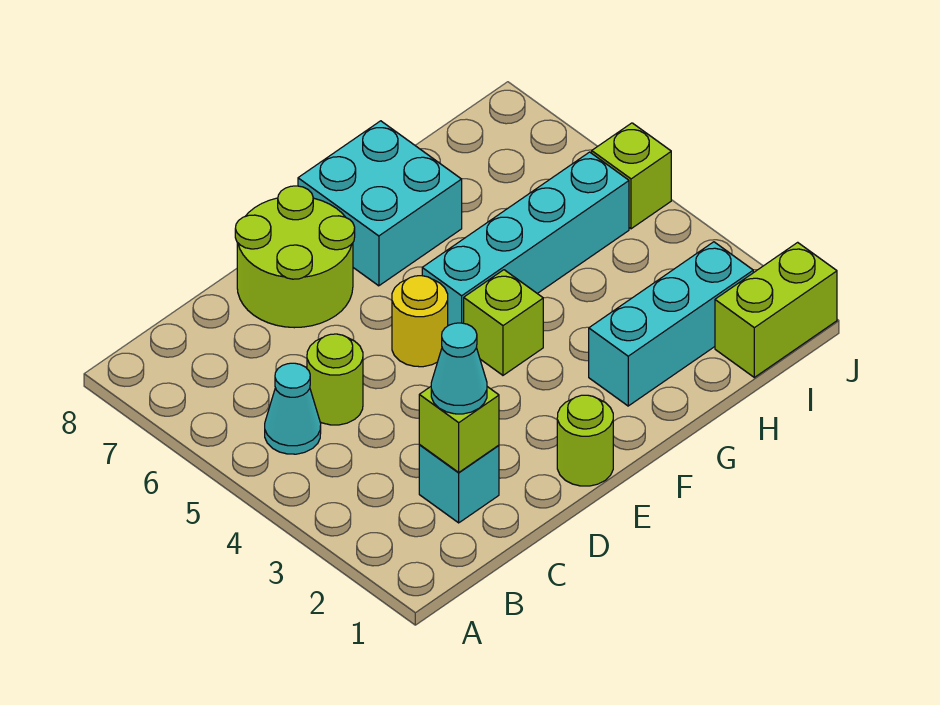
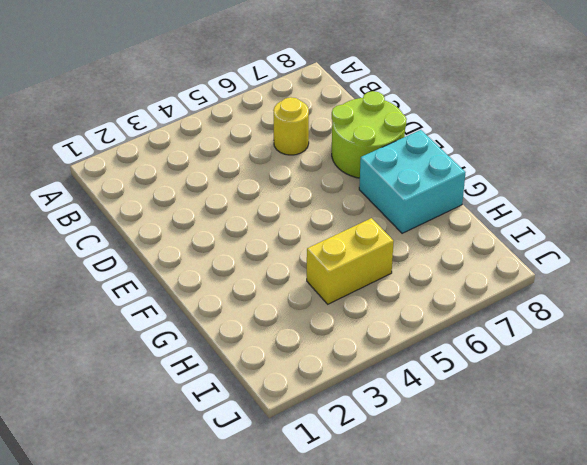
yellow 1x1 round brick [273,97,309,155] -> yellow 1x1 round brick moved to [392,276,448,367]
yellow 1x2 brick [307,218,394,304] -> cyan 1x4 brick [422,152,629,326]
none -> cyan 1x1 cone [265,363,321,454]
none -> cyan 1x1 brick [419,445,499,523]
none -> lime 1x1 round brick [307,334,363,425]

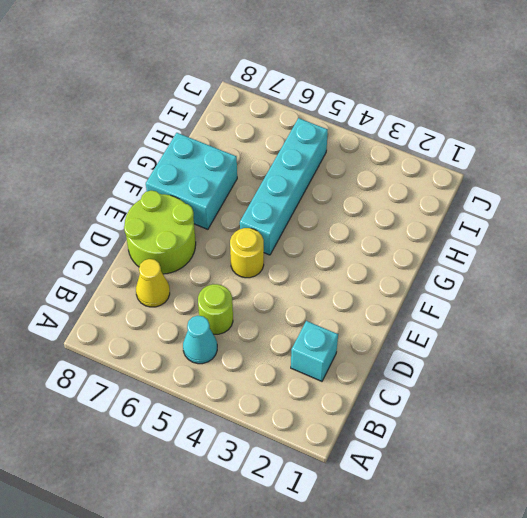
yellow 1x1 cone [136,259,170,307] -> none
none -> lime 1x1 round brick [557,395,613,486]
none -> lime 1x1 brick [464,270,543,375]
none -> cyan 1x3 brick [589,242,753,406]

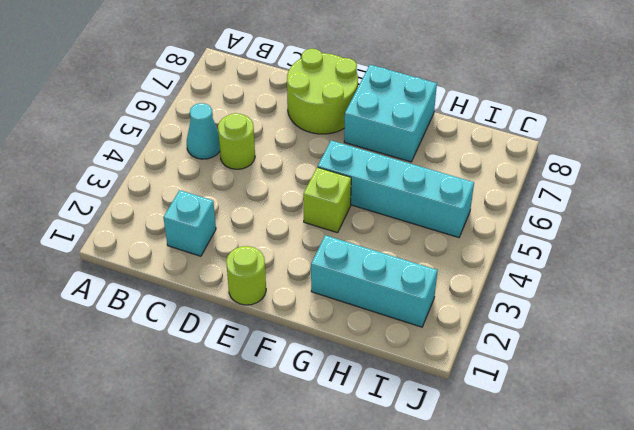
none -> yellow 1x1 round brick [392,276,448,367]
none -> lime 1x2 brick [715,242,837,377]
none -> lime 1x1 brick [592,123,671,229]

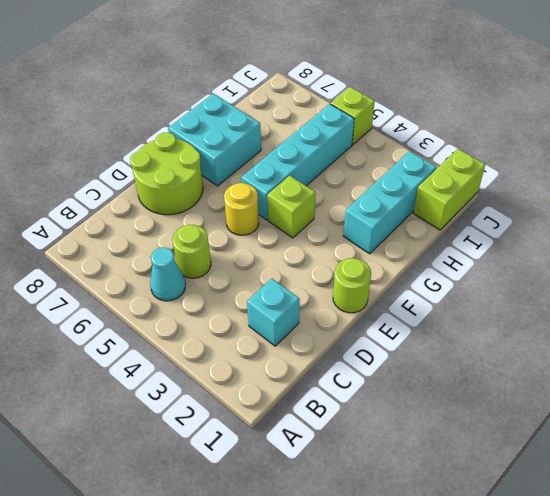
none -> lime 1x1 brick [419,387,499,473]
none -> cyan 1x1 cone [431,323,487,414]

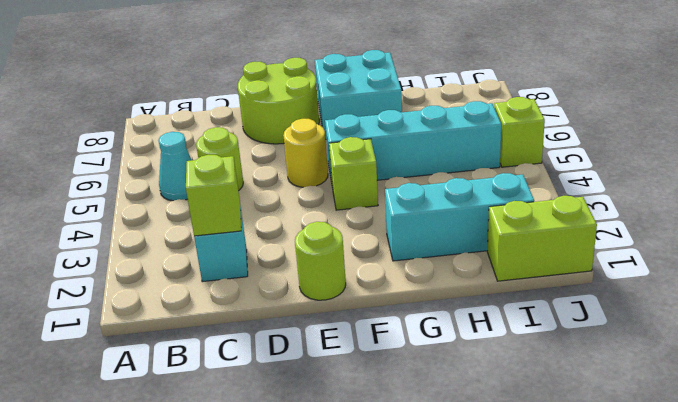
none -> cyan 1x1 cone [431,323,487,414]

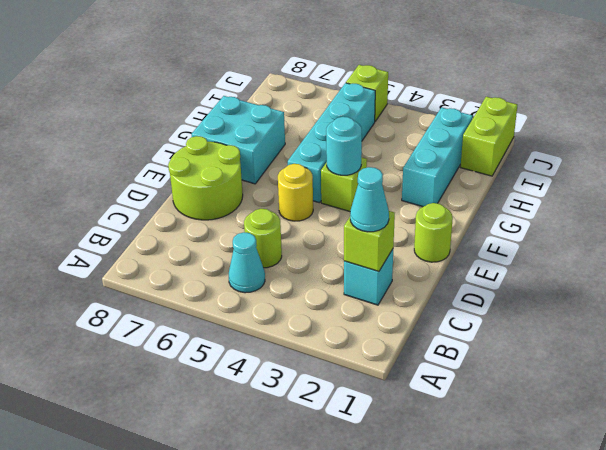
cyan 1x1 round brick [326,117,362,175] -> none

